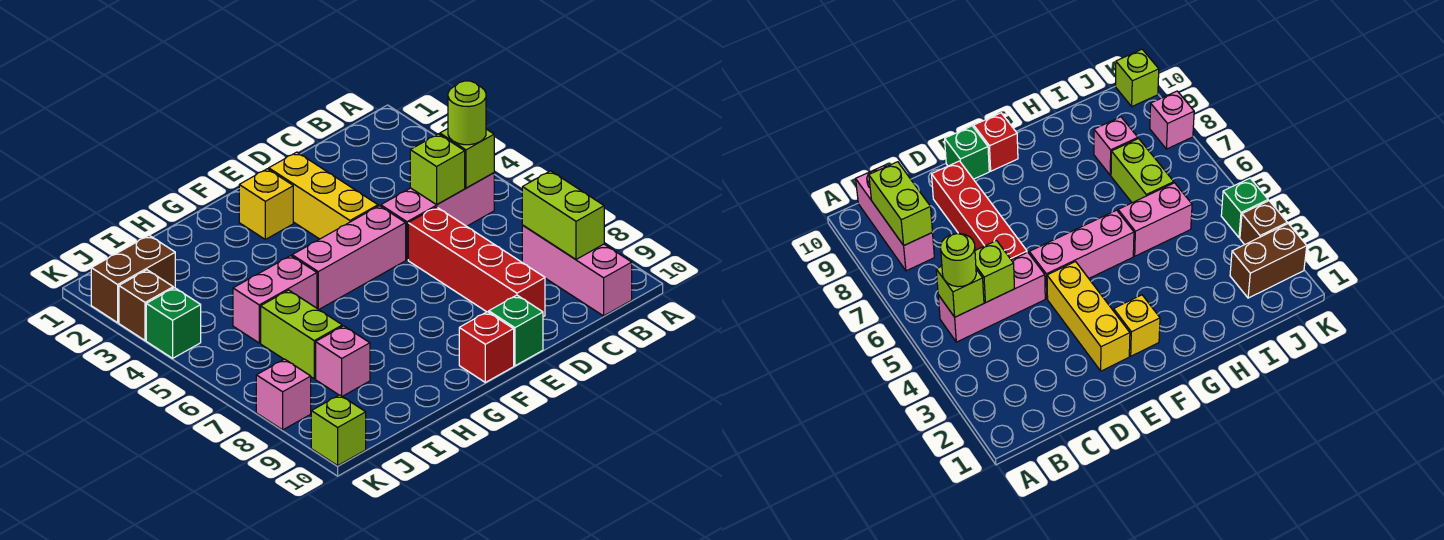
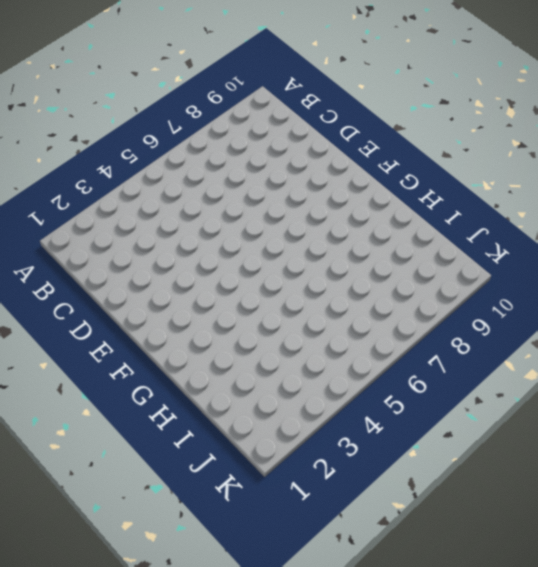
none -> pink 1x3 brick [381,173,494,260]
none -> pink 1x3 brick [522,225,632,316]
none -> red 1x4 brick [408,207,545,317]

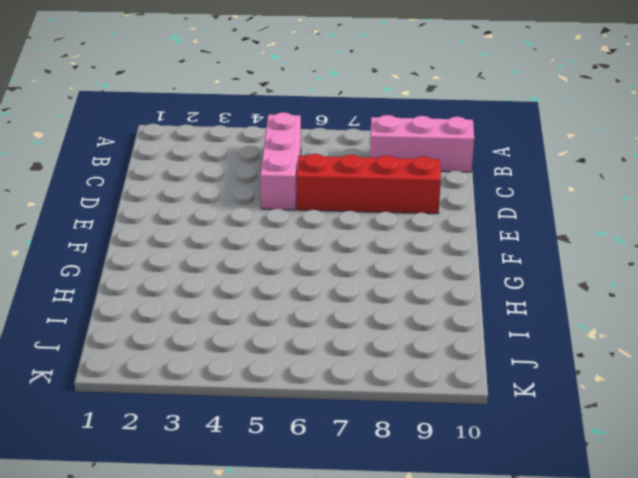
none -> yellow 1x3 brick [269,152,378,239]
none -> pink 1x3 brick [292,206,406,309]
none -> green 1x1 brick [489,295,543,366]

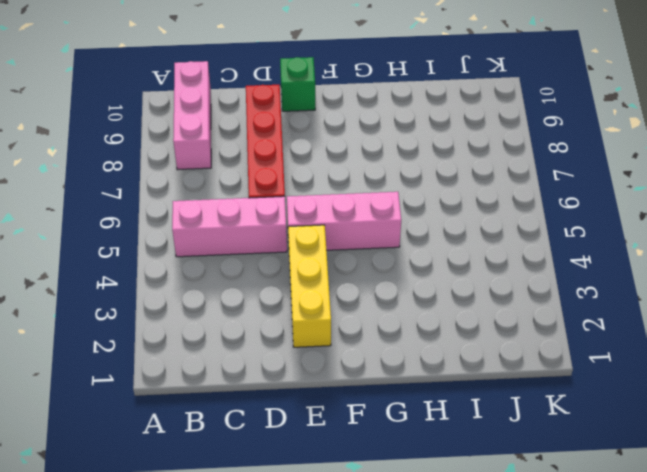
none -> yellow 1x1 brick [239,169,293,239]
none -> red 1x1 brick [459,312,514,382]
none -> pink 1x2 brick [233,256,317,343]

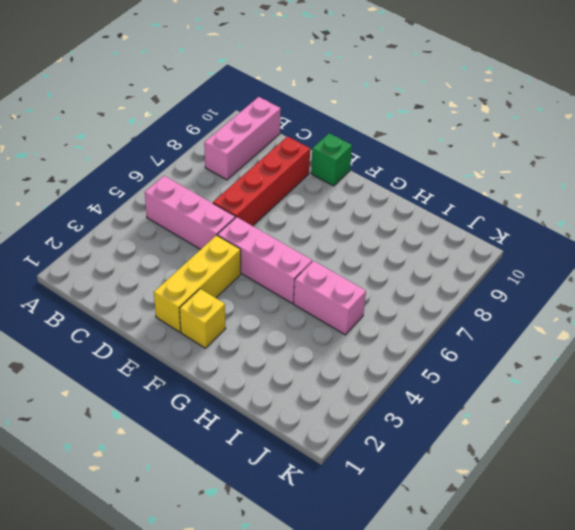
none -> red 1x1 brick [459,312,514,382]
none -> lime 1x2 brick [261,290,342,379]
none -> pink 1x1 brick [316,326,370,396]

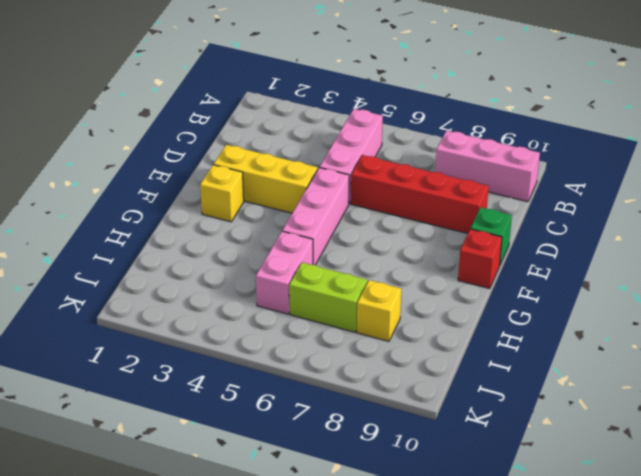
yellow 1x1 brick [357,280,401,341] -> pink 1x1 brick [316,326,370,396]
none -> brown 1x2 brick [91,235,175,323]
none -> brown 1x1 brick [119,270,173,341]
none -> green 1x1 brick [146,288,201,358]

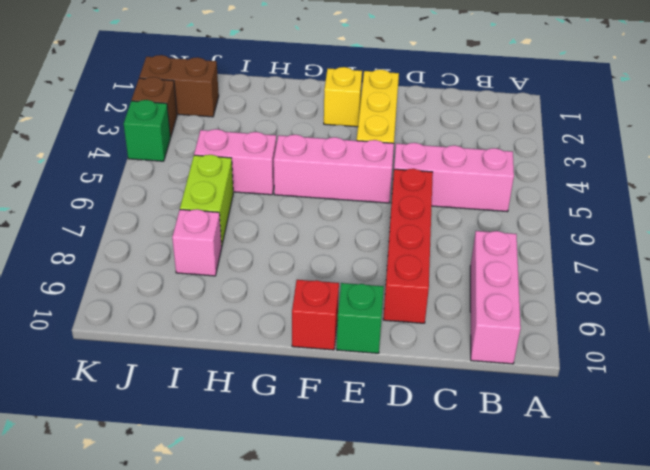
none -> pink 1x1 brick [256,359,311,430]
none -> lime 1x1 brick [311,395,366,466]
none -> lime 1x1 brick [440,129,494,188]

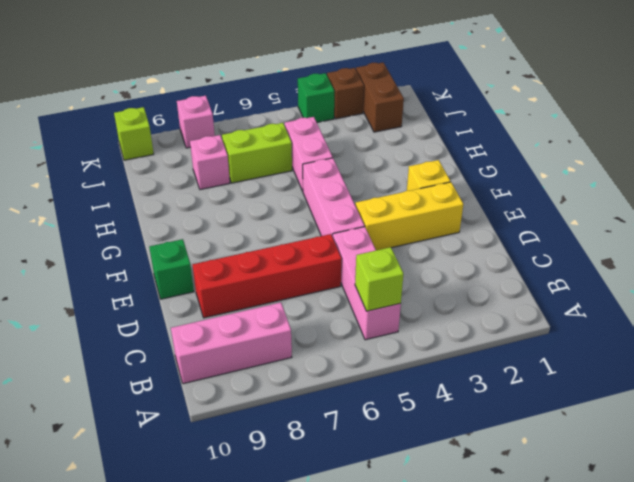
none -> red 1x1 brick [459,312,514,382]
none -> lime 1x2 brick [522,171,604,259]
none -> lime 1x1 brick [410,134,465,205]

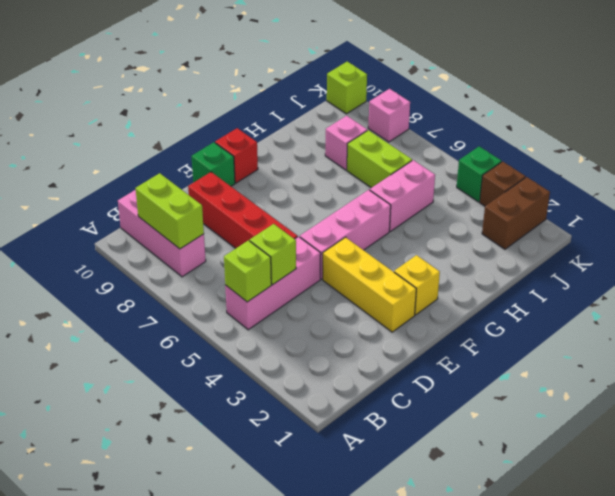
none -> lime 1x1 round brick [448,81,486,145]

